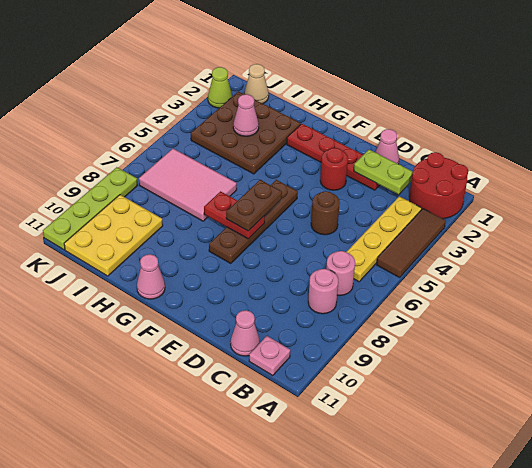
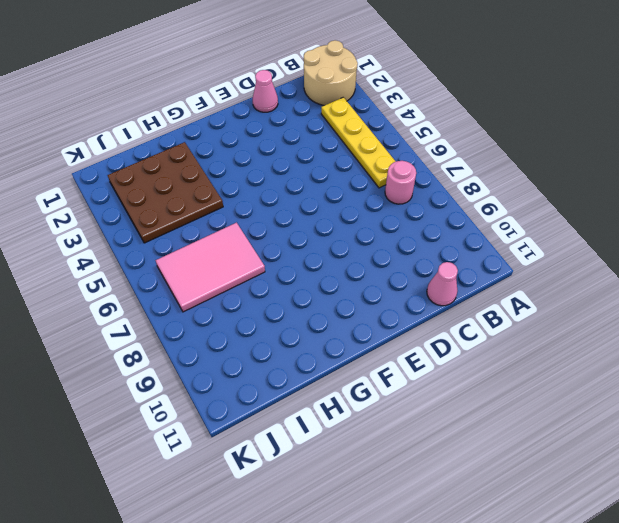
tan 2x2 round brick [304,40,358,105] -> red 2x2 round brick [409,152,468,219]
none -> brown 1x3 tile [377,209,446,278]
none -> pink 1x1 round brick [308,269,338,314]
none -> pink 1x1 plate [249,336,290,375]

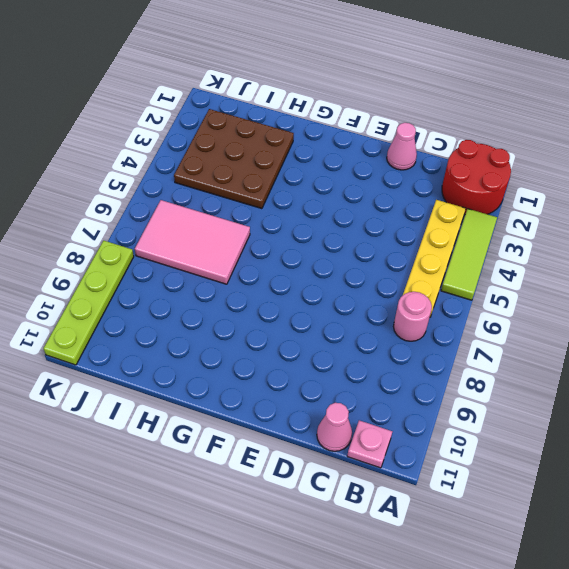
lime 1x3 tile [441,209,497,300] -> brown 1x3 tile [377,209,446,278]
none -> pink 1x1 round brick [308,269,338,314]
none -> red 1x4 plate [287,124,380,190]
none -> brown 1x1 round brick [311,191,340,235]

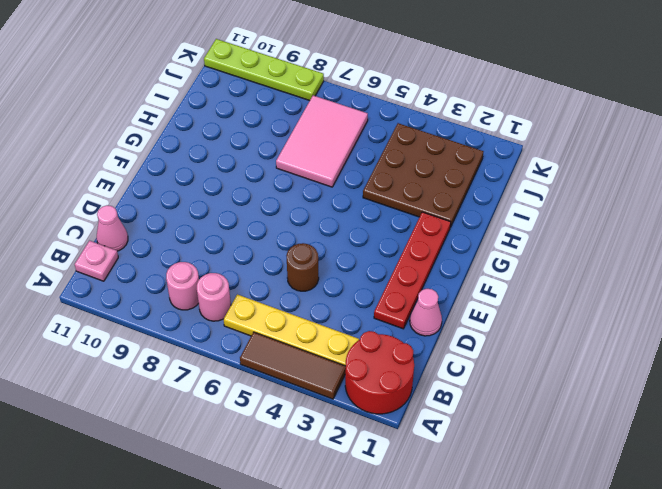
none -> red 1x1 round brick [320,148,348,190]
none -> brown 1x4 plate [209,180,298,263]
none -> pink 1x1 cone [137,254,165,299]

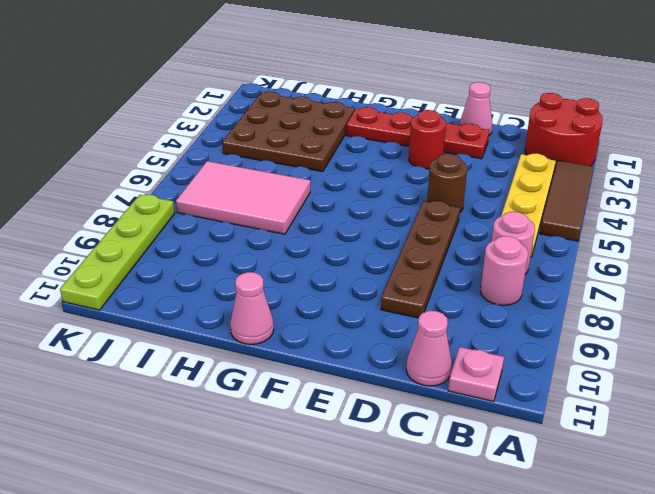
brown 1x4 plate [381,201,460,318] -> brown 1x4 plate moved to [209,180,298,263]
none -> yellow 2x3 plate [64,195,163,276]
none -> tan 1x1 cone [244,64,269,104]
none -> lime 1x1 cone [208,67,232,108]

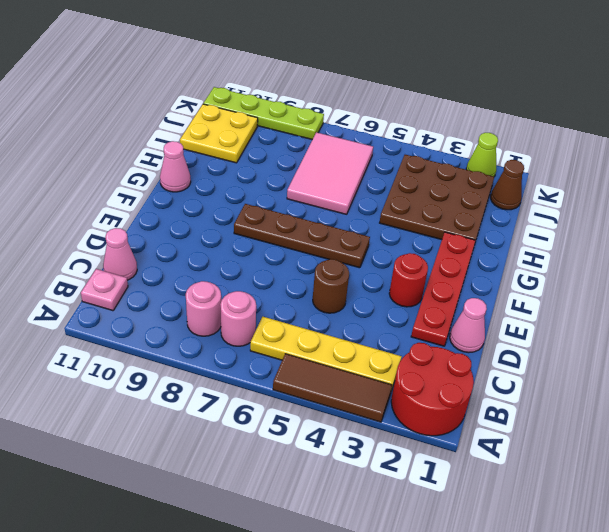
yellow 2x2 plate [180,104,258,163] -> yellow 2x3 plate [64,195,163,276]
brown 1x1 cone [491,160,524,210] -> tan 1x1 cone [244,64,269,104]
none -> lime 1x2 plate [354,150,413,194]
none -> red 1x2 plate [204,191,265,239]
none -> pink 1x1 cone [233,94,259,136]

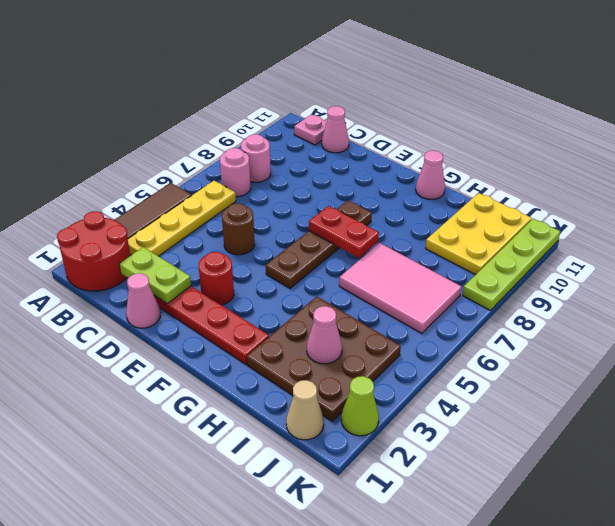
none -> brown 1x2 plate [226,180,282,231]

